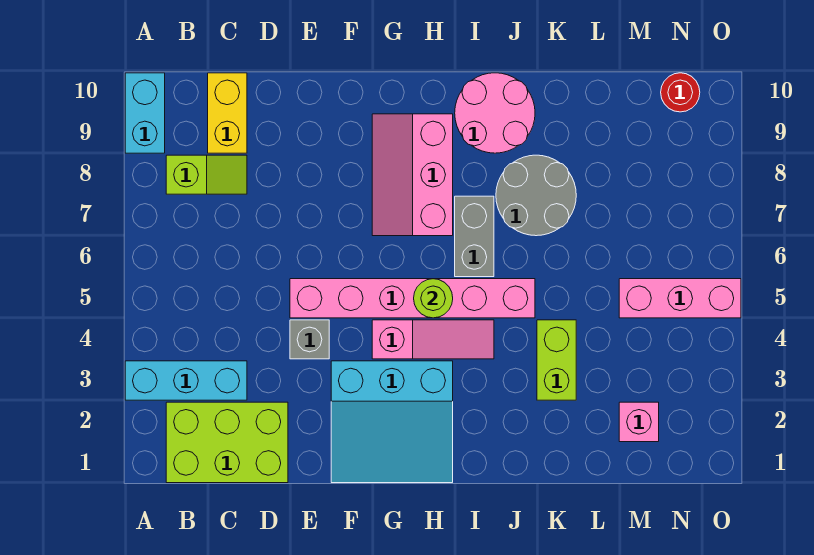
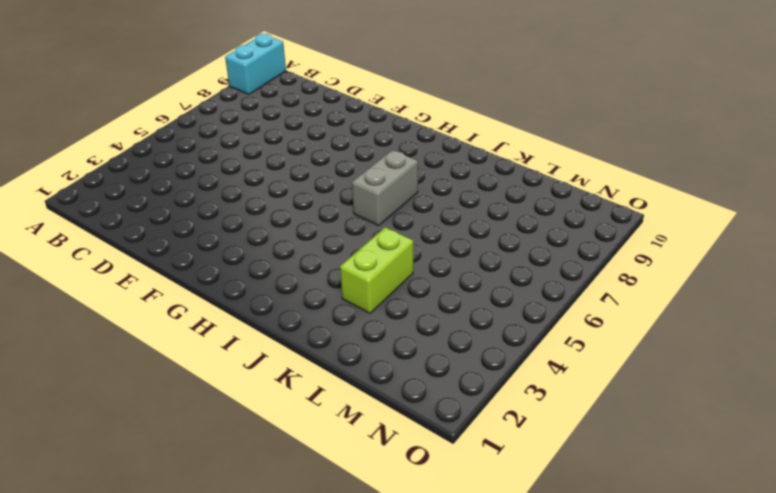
none -> cyan 1x3 brick [125,361,247,400]
none -> lime 2x3 brick [166,402,288,483]
none -> lime 1x2 slope [166,155,247,194]

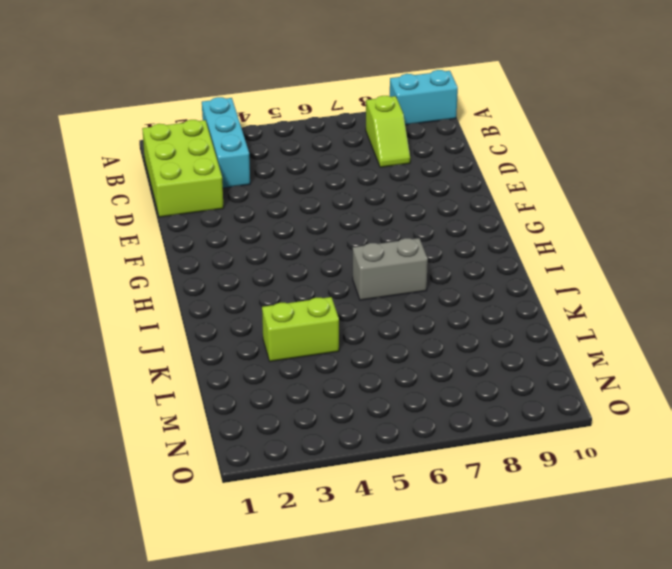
none -> yellow 1x2 brick [208,73,247,153]
none -> grey 1x1 brick [290,320,329,359]
none -> pink 1x6 brick [290,279,535,318]

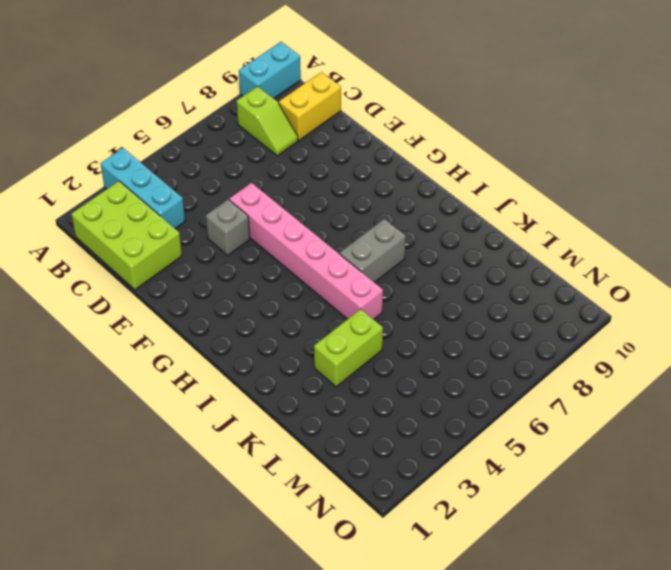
none -> cyan 3x3 slope [331,361,453,483]
none -> pink 1x3 slope [372,320,494,359]
none -> pink 2x3 slope [372,114,453,236]

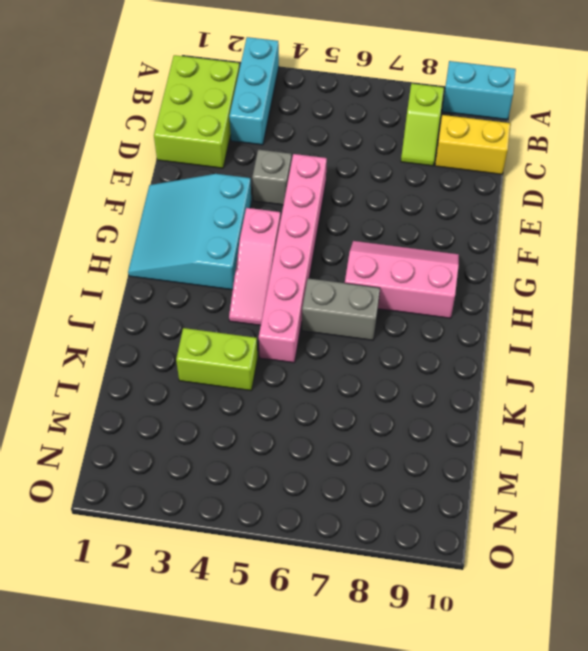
none -> pink 2x2 round brick [455,73,535,153]
none -> grey 2x2 round brick [496,155,576,236]
none -> pink 1x1 brick [619,402,659,442]

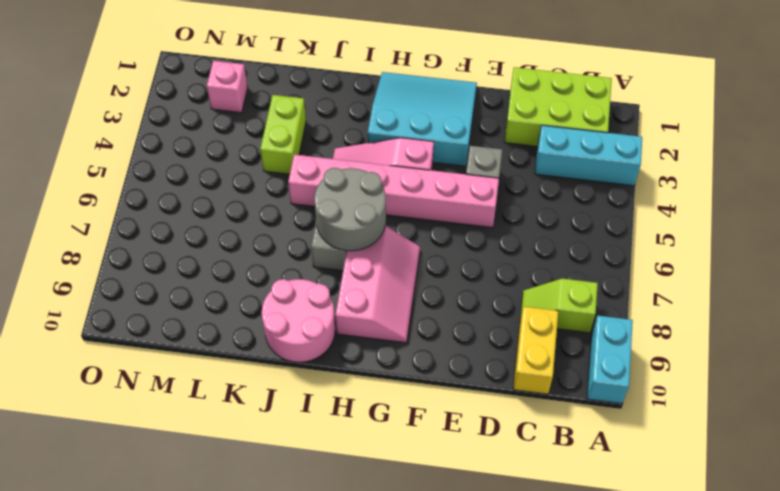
grey 2x2 round brick [314,168,386,251] -> grey 2x2 round brick moved to [496,155,576,236]
none -> pink 1x3 brick [619,279,741,318]
none -> red 1x1 round brick [661,73,700,112]
none -> lime 1x1 round brick [414,279,453,318]

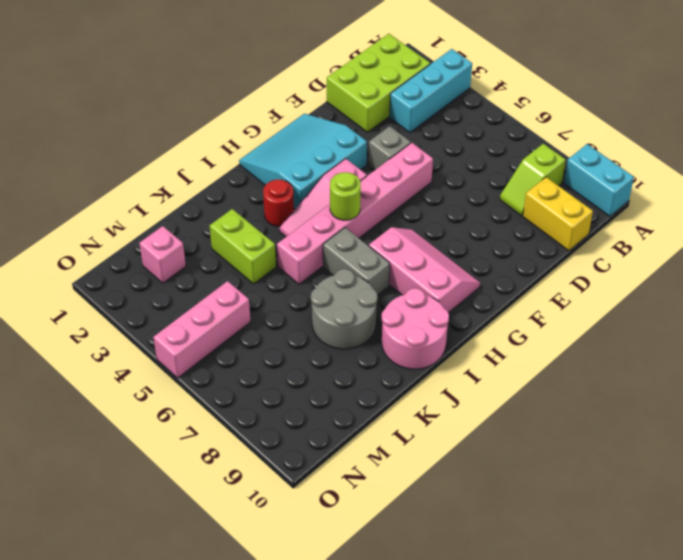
red 1x1 round brick [263,180,294,226] -> red 1x1 round brick moved to [661,73,700,112]

